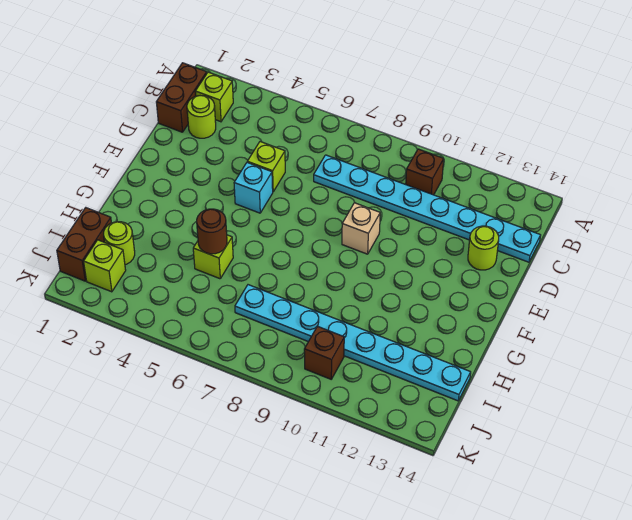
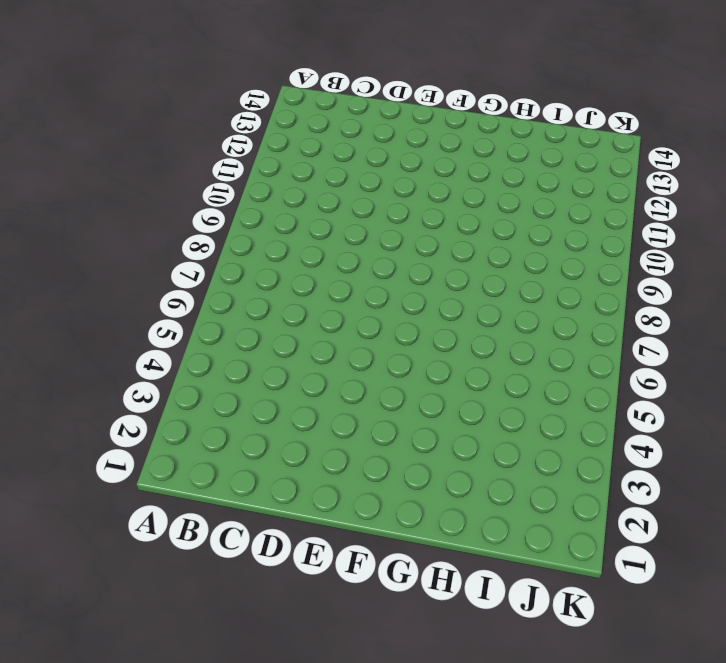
none -> brown 1x2 brick [156,63,207,132]
none -> lime 1x1 brick [195,72,233,122]
none -> brown 1x1 brick [406,149,444,195]

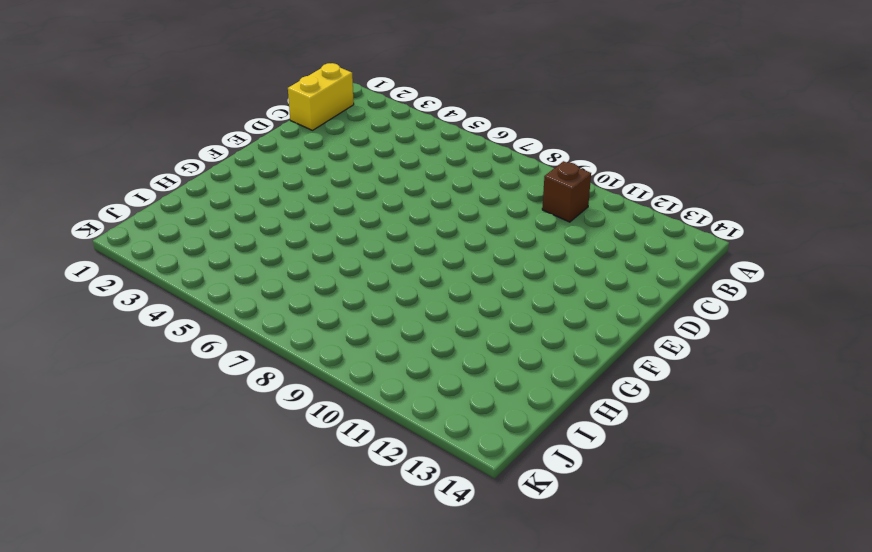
yellow 1x2 brick [288,63,354,130] -> brown 1x2 brick [156,63,207,132]
none -> lime 1x1 brick [195,72,233,122]
none -> lime 1x1 round brick [187,96,216,138]
none -> cyan 1x8 plate [314,155,541,262]

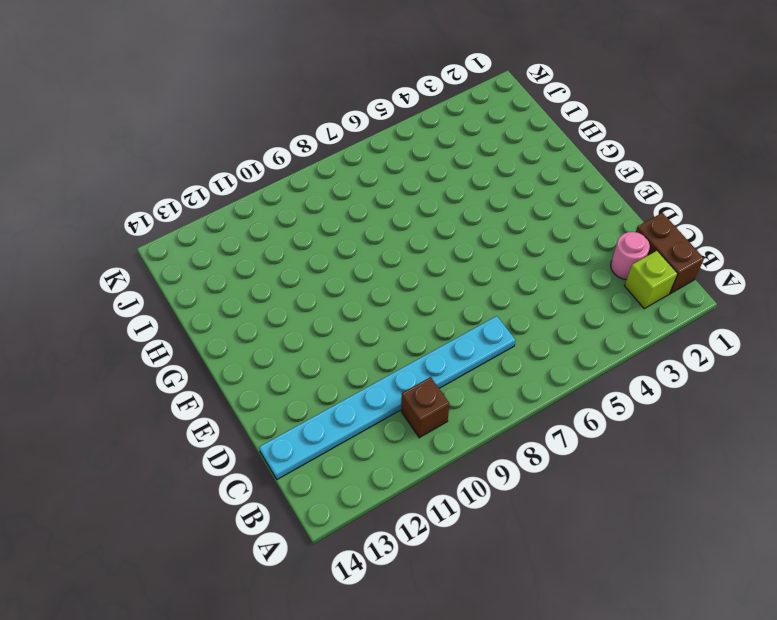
pink 1x1 round brick [611,232,650,280] -> lime 1x1 round brick [187,96,216,138]
none -> lime 1x1 brick [247,142,285,192]
none -> lime 1x1 round brick [468,226,499,270]
none -> cyan 1x1 brick [234,163,273,213]

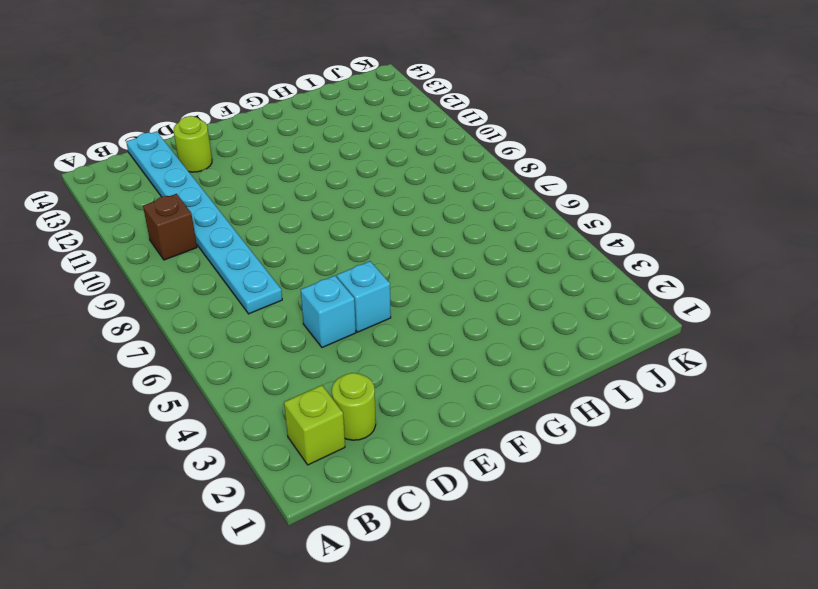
cyan 1x1 brick [301,276,356,348] -> lime 1x1 brick [247,142,285,192]
none -> brown 1x2 brick [156,63,207,132]
none -> tan 1x1 brick [342,203,380,254]
none -> lime 1x1 brick [193,235,233,279]

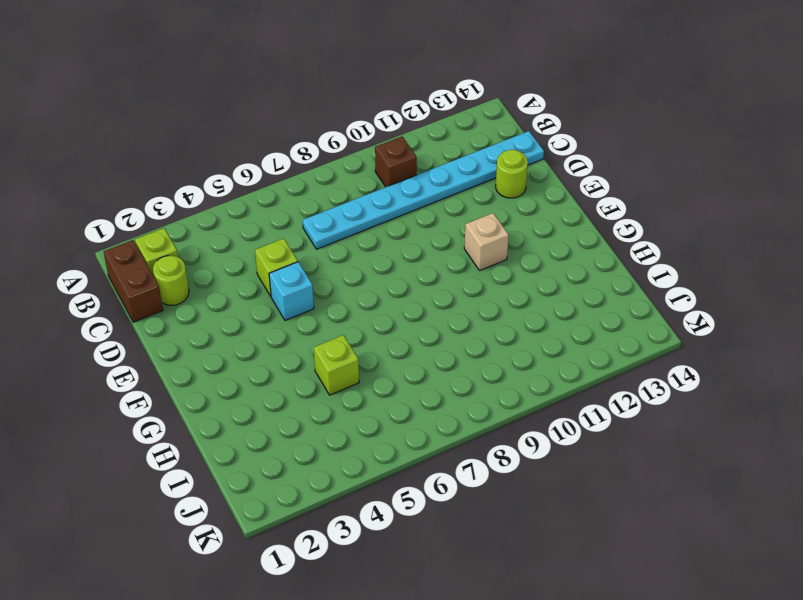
tan 1x1 brick [464,213,509,271] -> tan 1x1 brick moved to [342,203,380,254]
none -> brown 1x2 brick [57,208,111,281]
none -> lime 1x1 round brick [104,222,135,265]
none -> cyan 1x8 plate [235,285,471,401]

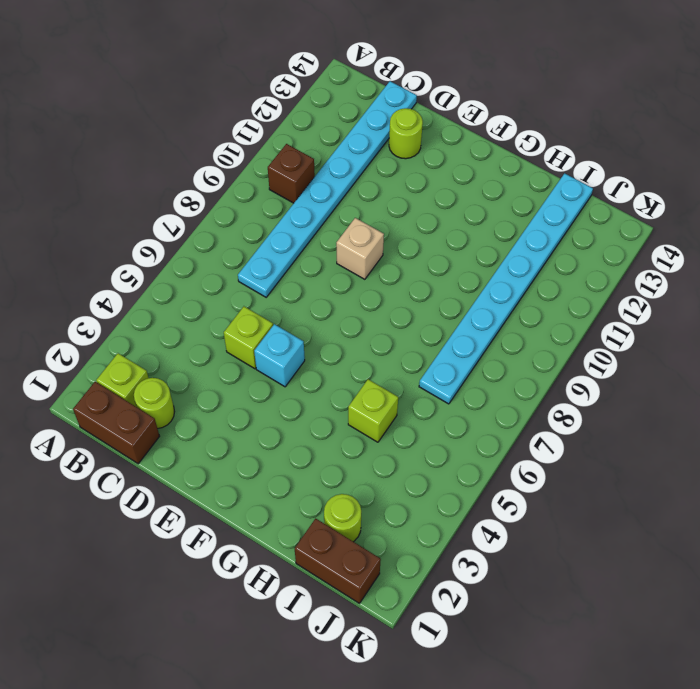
none -> lime 1x1 brick [84,240,126,292]
none -> brown 1x1 brick [304,326,344,379]
none -> brown 1x1 round brick [197,209,227,254]

